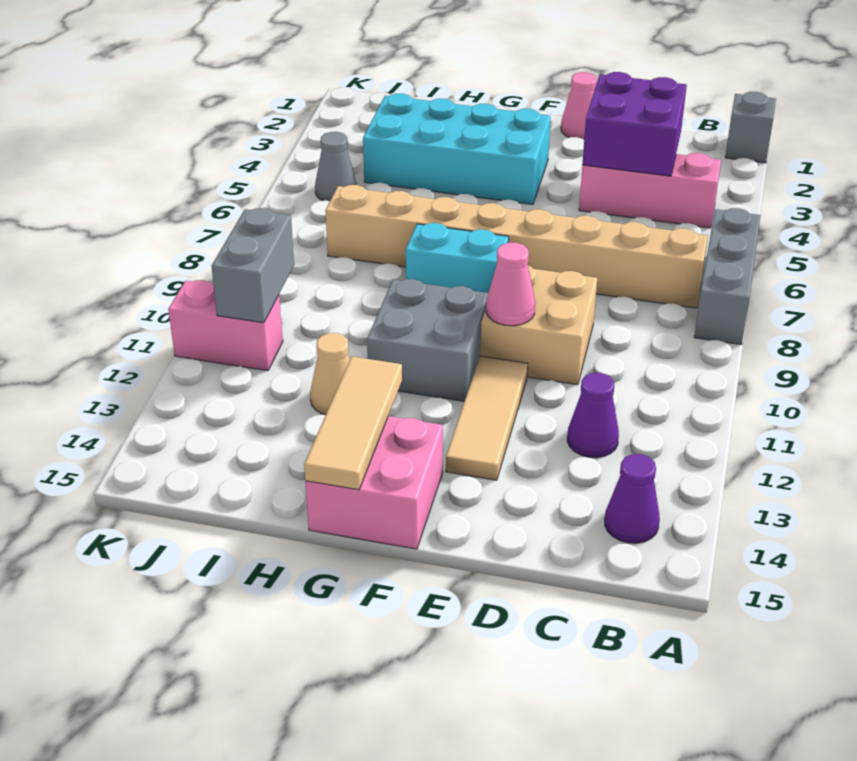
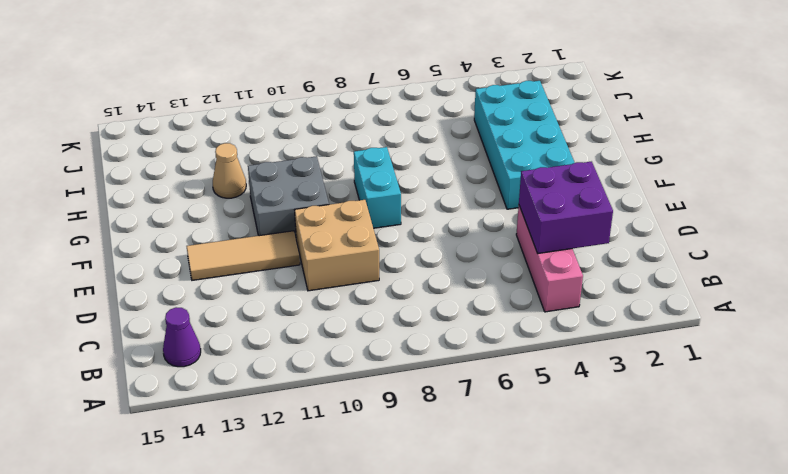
none -> grey 1x1 brick [725,92,776,163]
none -> grey 1x3 brick [694,208,761,344]
none -> tan 1x8 brick [325,185,708,308]

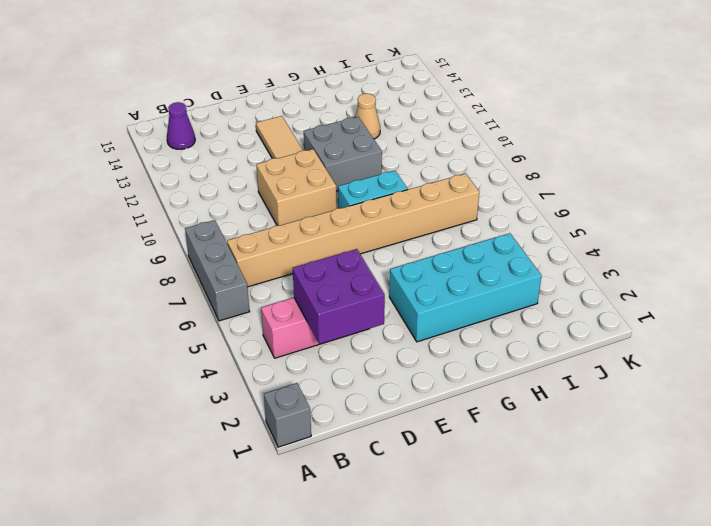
none -> purple 1x1 cone [567,373,619,458]
none -> pink 1x1 cone [561,72,597,140]
none -> pink 2x2 brick [305,416,443,549]

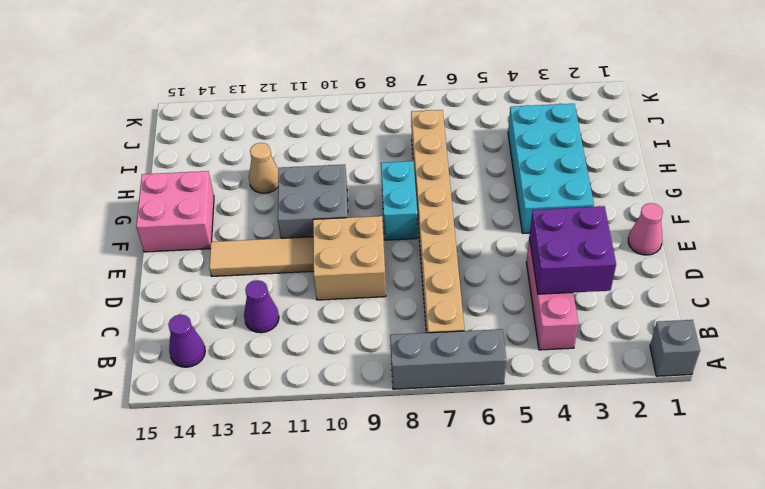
none -> grey 1x1 cone [315,132,357,201]
none -> pink 1x2 brick [168,280,283,371]
none -> pink 1x1 cone [486,243,535,326]

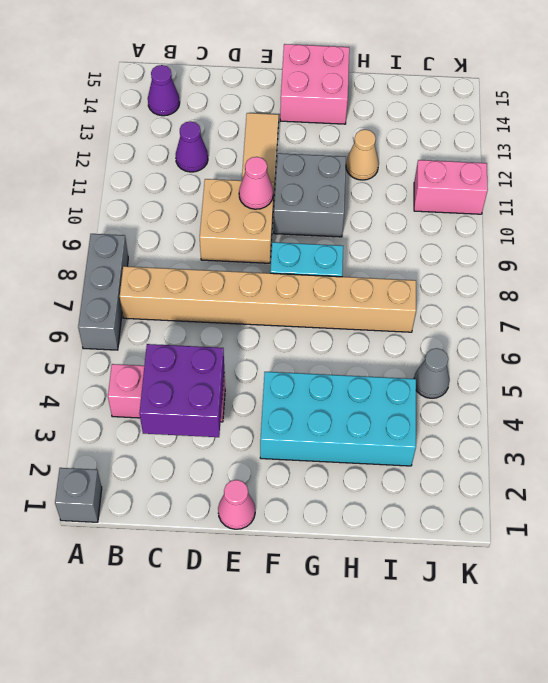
none -> tan 1x3 tile [304,357,402,490]
none -> grey 1x2 brick [212,208,294,323]

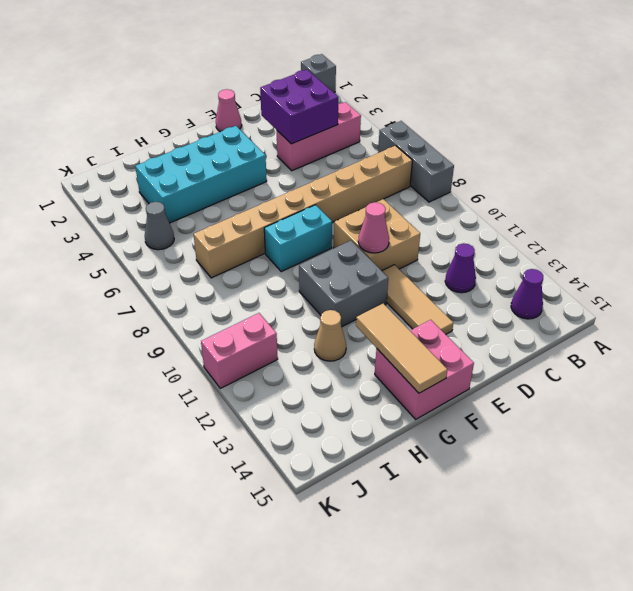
none -> grey 1x2 brick [212,208,294,323]

